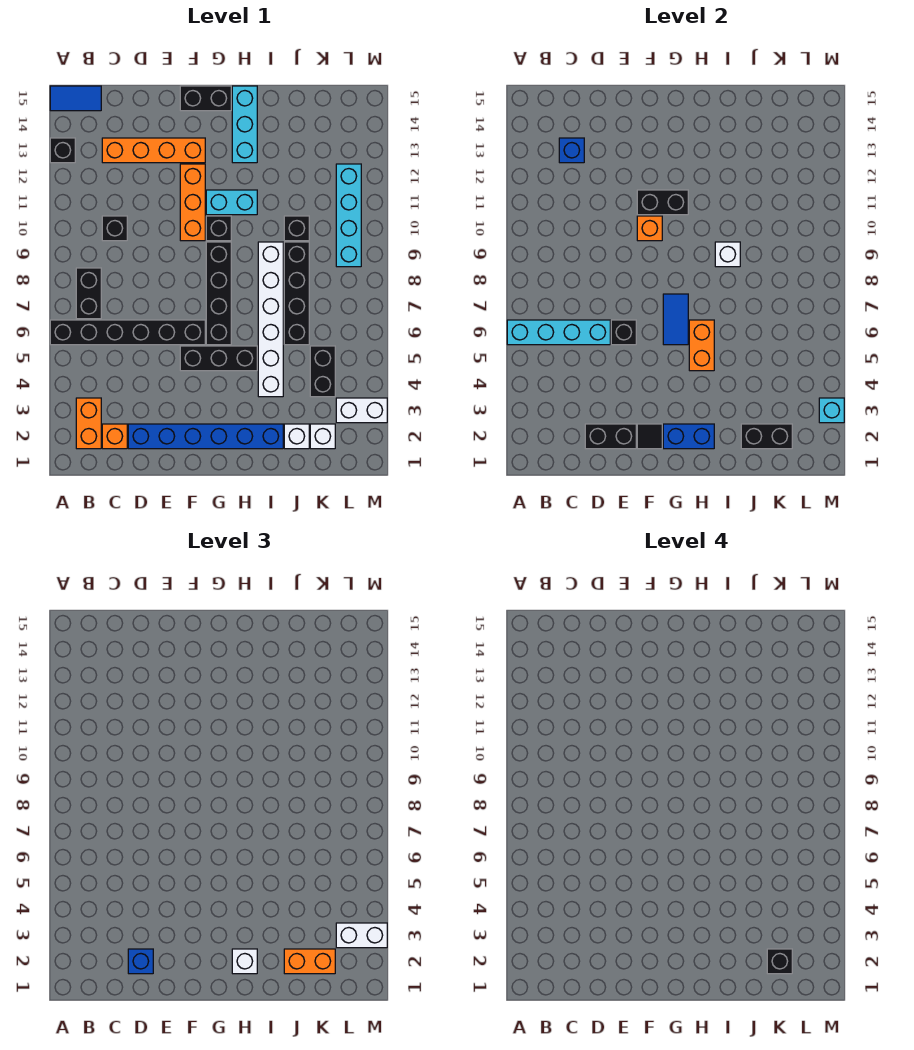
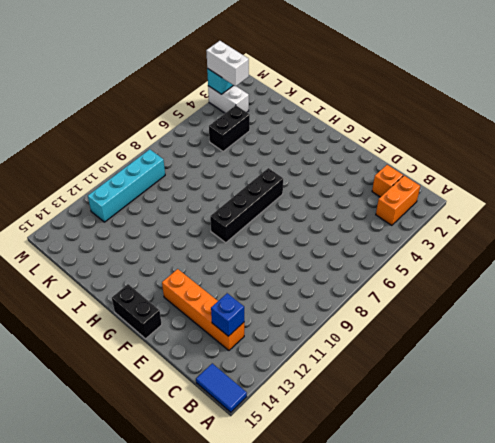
none -> black 1x6 brick [50,320,205,345]
none -> black 1x1 brick [50,138,75,163]
none -> black 1x2 brick [76,268,101,319]
none -> black 1x1 brick [102,216,127,241]

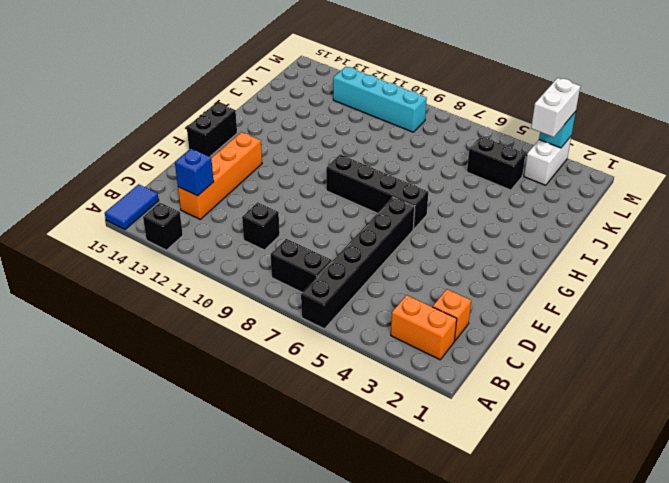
none -> blue 1x6 brick [128,424,283,449]
none -> black 1x3 brick [180,346,257,371]
none -> orange 1x3 brick [180,164,205,241]
none -> black 1x1 brick [206,216,231,241]

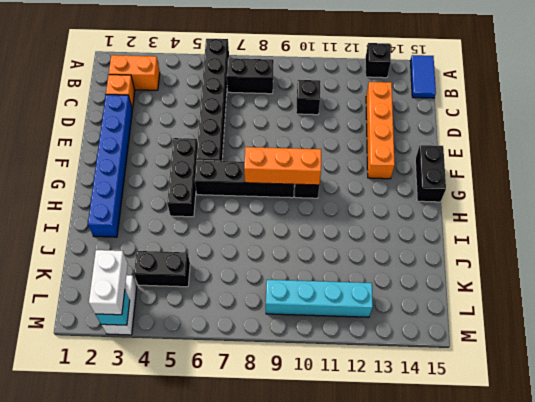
orange 1x3 brick [244,147,321,185] -> orange 1x3 brick moved to [180,164,205,241]
none -> cyan 1x2 brick [206,190,257,215]
none -> cyan 1x3 brick [232,86,257,163]
none -> white 1x6 brick [258,242,283,397]
none -> white 1x1 brick [284,424,309,449]

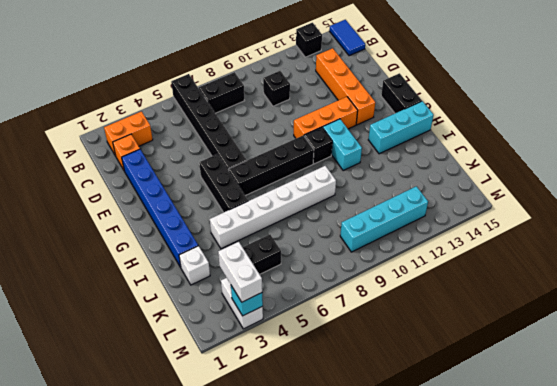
none -> black 1x4 brick [284,242,309,345]
none -> black 1x1 brick [284,216,309,241]
none -> white 1x1 brick [310,424,335,449]
none -> cyan 1x4 brick [507,320,610,345]

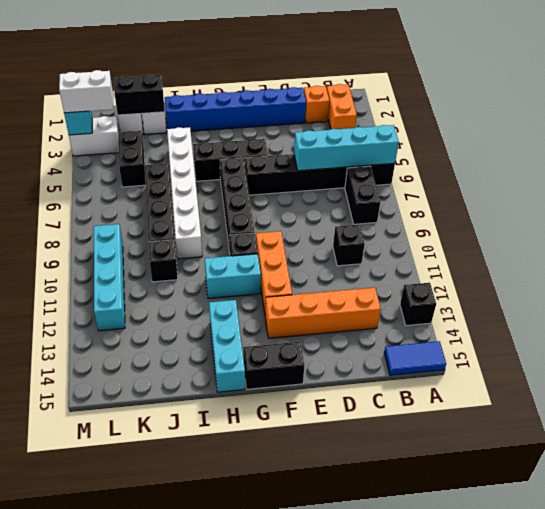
none -> blue 1x1 brick [559,138,584,163]
none -> black 1x2 brick [585,424,636,449]
none -> black 1x1 brick [611,320,636,345]
none -> black 1x1 tile [637,424,662,449]

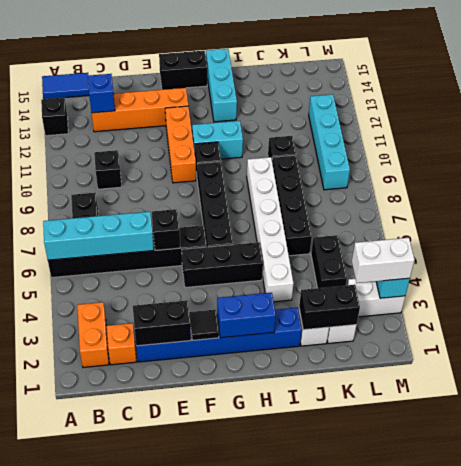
none -> orange 1x1 brick [637,216,662,241]
none -> black 1x2 brick [637,190,688,215]
none -> blue 1x2 tile [663,294,688,345]
none -> orange 1x2 brick [689,320,714,371]

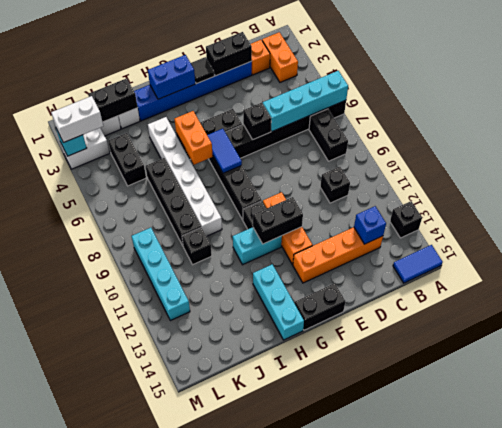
none -> orange 1x1 brick [637,216,662,241]
none -> white 1x1 brick [715,242,740,267]
none -> blue 1x1 brick [128,949,153,974]
none -> white 1x1 brick [232,949,257,974]

